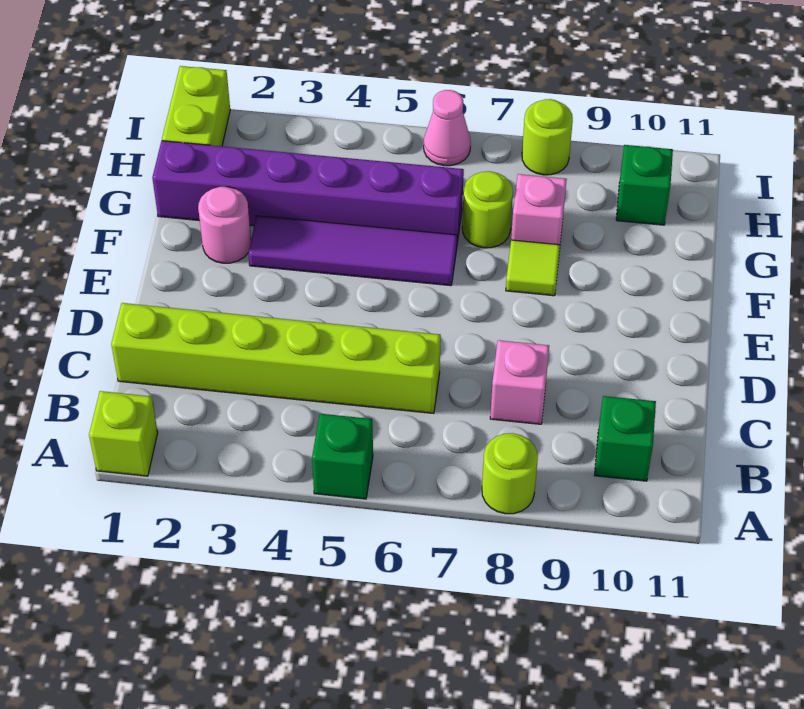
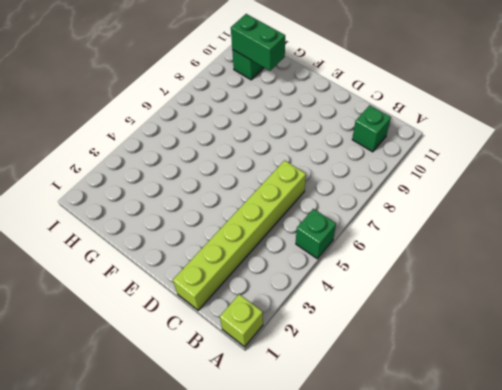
green 1x2 brick [231,14,285,71] -> none
none -> lime 1x1 round brick [482,433,538,514]
none -> pink 1x1 brick [490,340,549,424]
none -> pink 1x1 round brick [198,187,251,263]

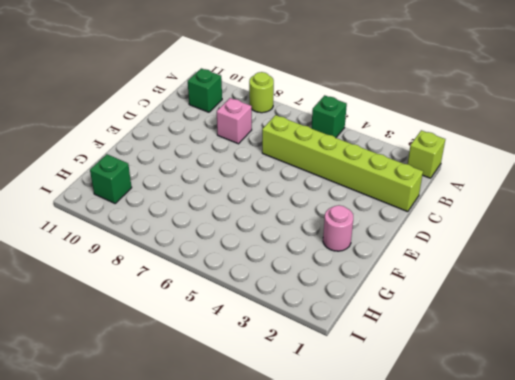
none -> purple 1x4 tile [249,216,457,286]
none -> lime 1x1 tile [506,240,560,296]
none -> purple 1x6 brick [152,141,464,243]

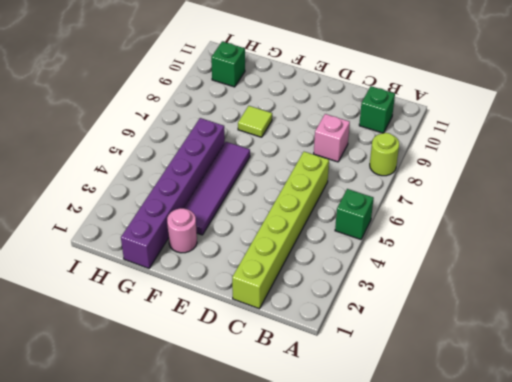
none -> lime 1x1 brick [89,391,158,476]
none -> lime 1x1 round brick [462,171,513,248]
none -> pink 1x1 brick [511,174,567,245]

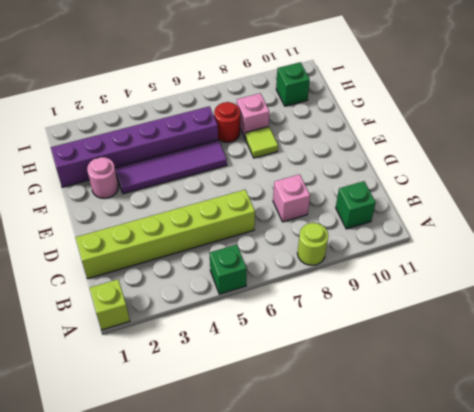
red 1x1 round brick [214,102,240,142] -> lime 1x1 round brick [462,171,513,248]
none -> lime 1x2 brick [162,66,230,146]
none -> pink 1x1 cone [424,90,471,166]
none -> lime 1x1 round brick [522,99,573,175]

